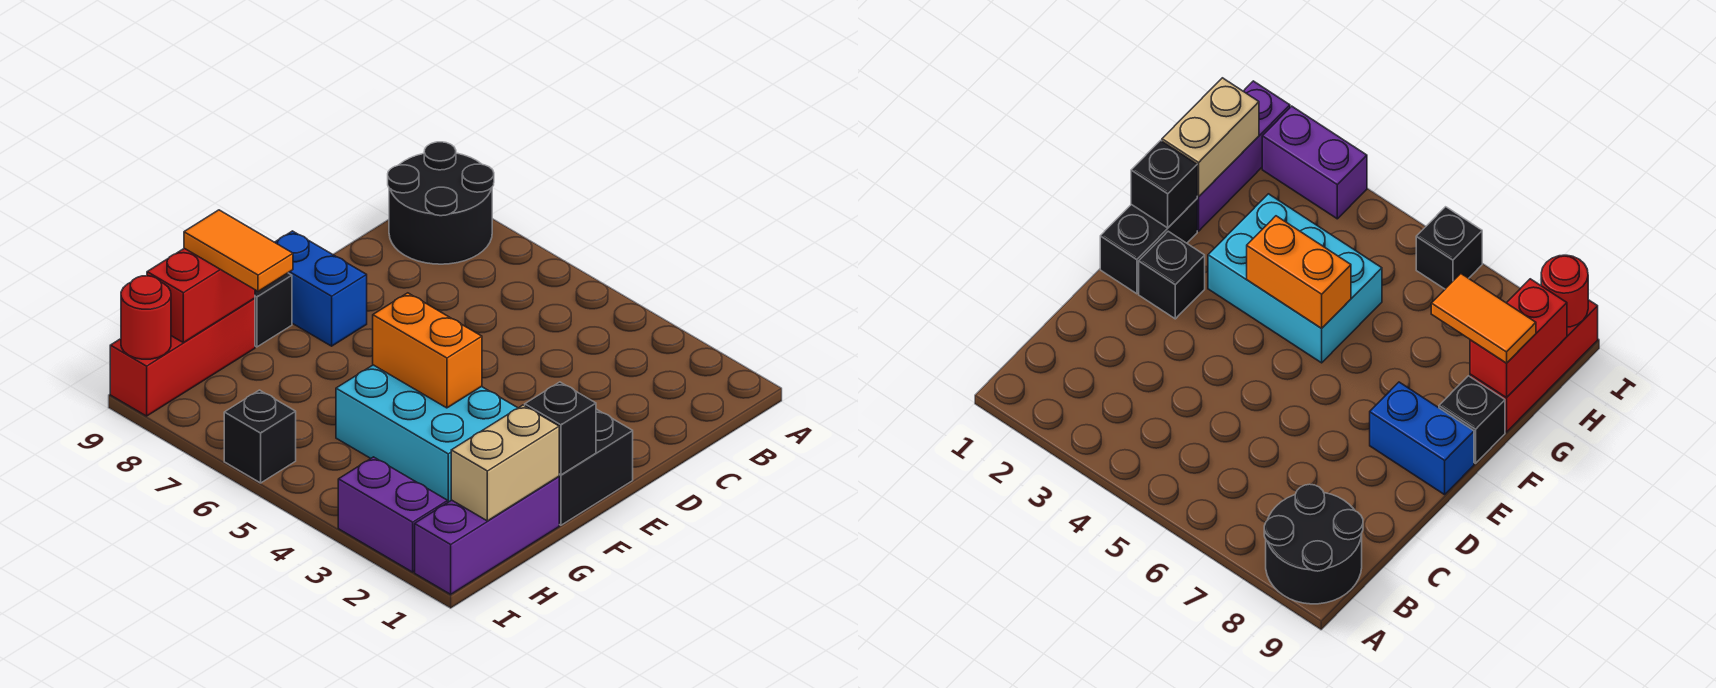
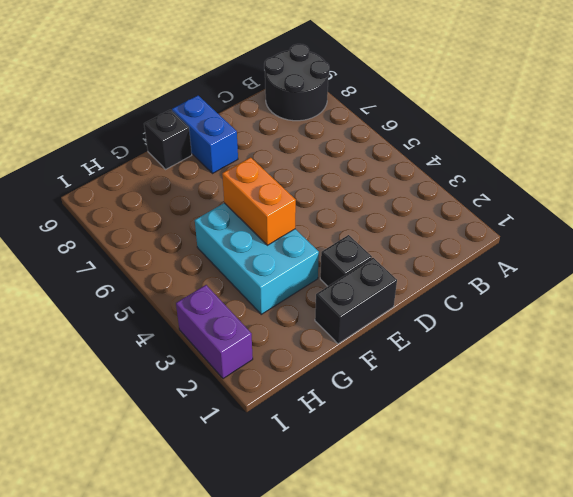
none -> purple 1x3 brick [415,477,559,594]
none -> red 1x3 brick [110,298,255,416]
none -> black 1x1 brick [224,390,296,483]

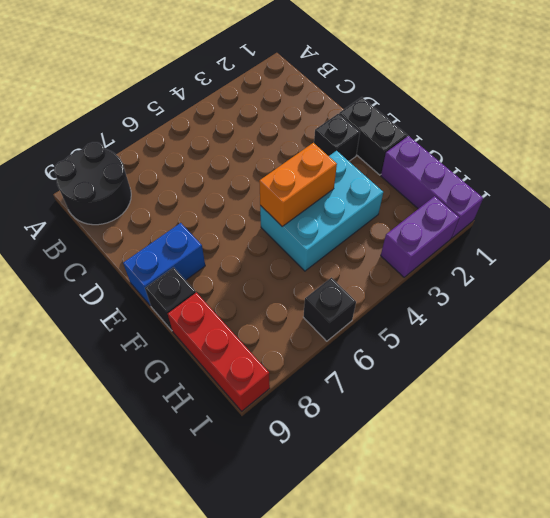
none -> black 1x1 brick [525,382,596,475]
none -> tan 1x2 brick [451,405,559,521]
none -> red 1x2 brick [147,248,255,342]

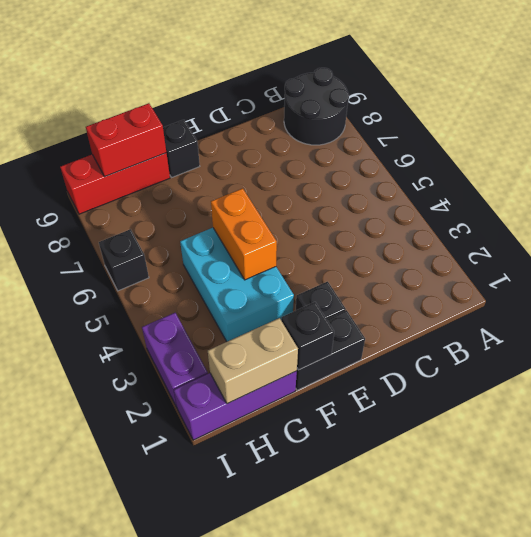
none -> blue 1x2 brick [275,231,367,346]
none -> red 1x1 round brick [121,276,171,359]
none -> orange 1x2 tile [184,210,293,291]

